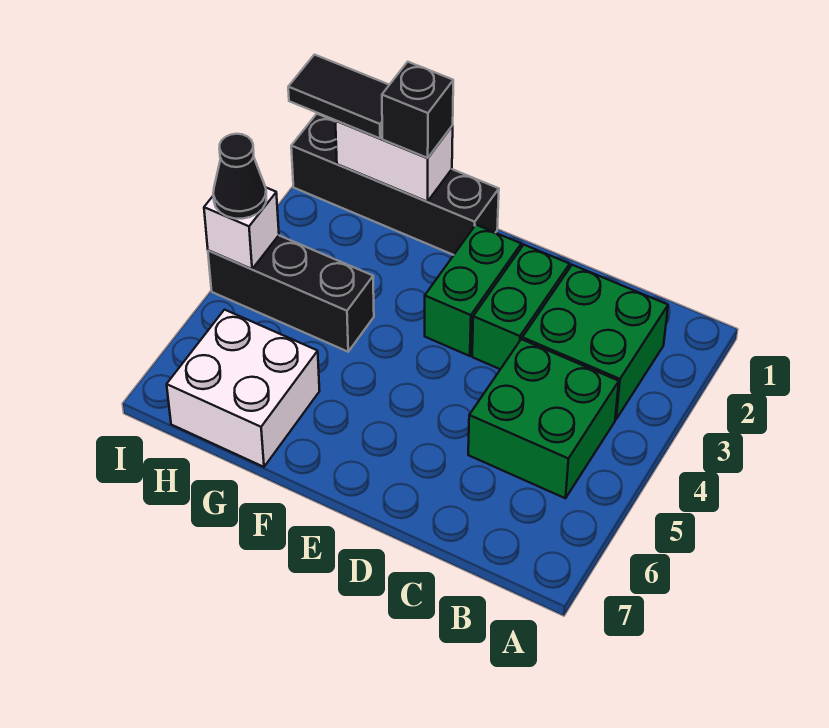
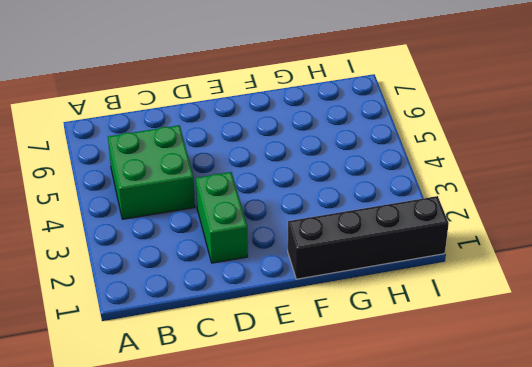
none -> green 2x2 brick [522,265,668,419]
none -> green 1x2 brick [425,225,521,356]
none -> black 1x3 brick [208,236,374,352]

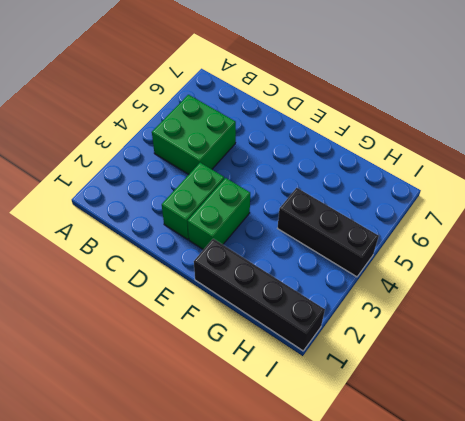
none -> green 2x2 brick [522,265,668,419]
none -> white 2x2 brick [167,310,319,467]
none -> white 1x2 brick [335,121,453,202]

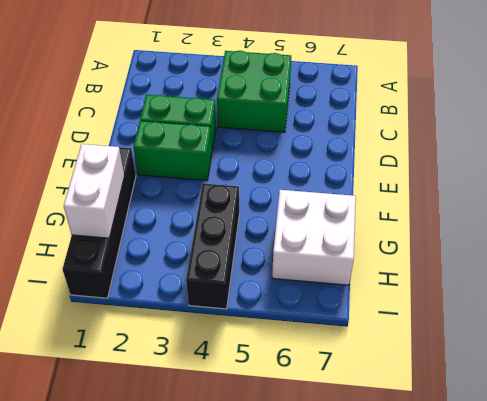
none -> green 2x2 brick [522,265,668,419]
none -> white 1x1 brick [204,188,279,269]
none -> black 1x1 brick [382,62,453,158]

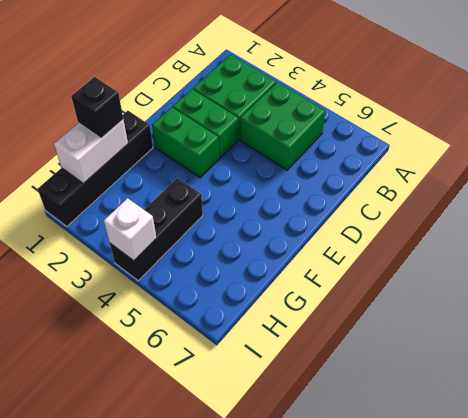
none -> white 2x2 brick [167,310,319,467]
none -> black 1x2 tile [288,55,389,138]
none -> black 1x1 cone [213,134,266,219]

